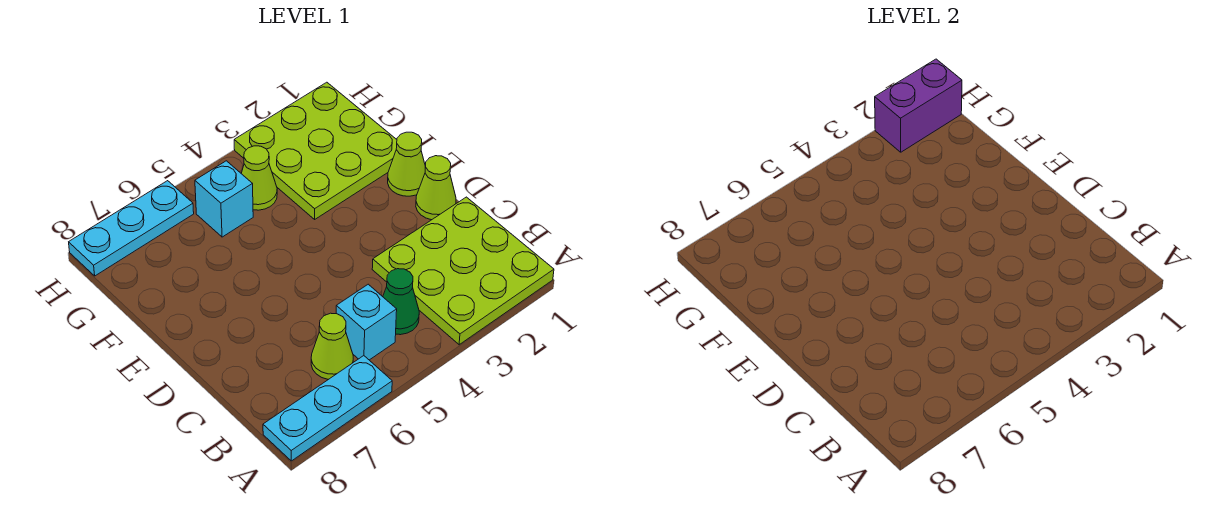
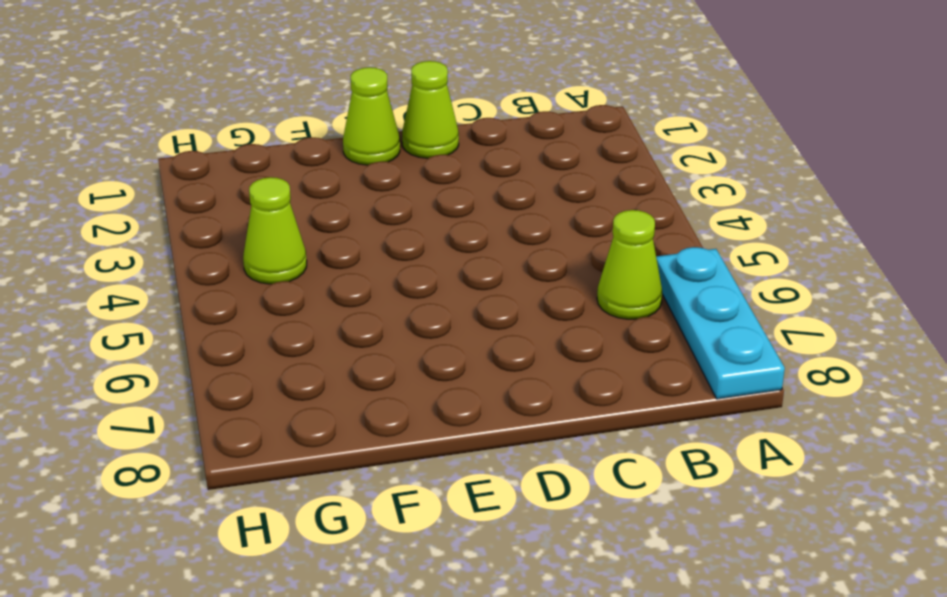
none -> lime 3x3 plate [372,197,554,345]
none -> green 1x1 cone [383,269,419,335]
none -> cyan 1x1 brick [336,284,397,360]

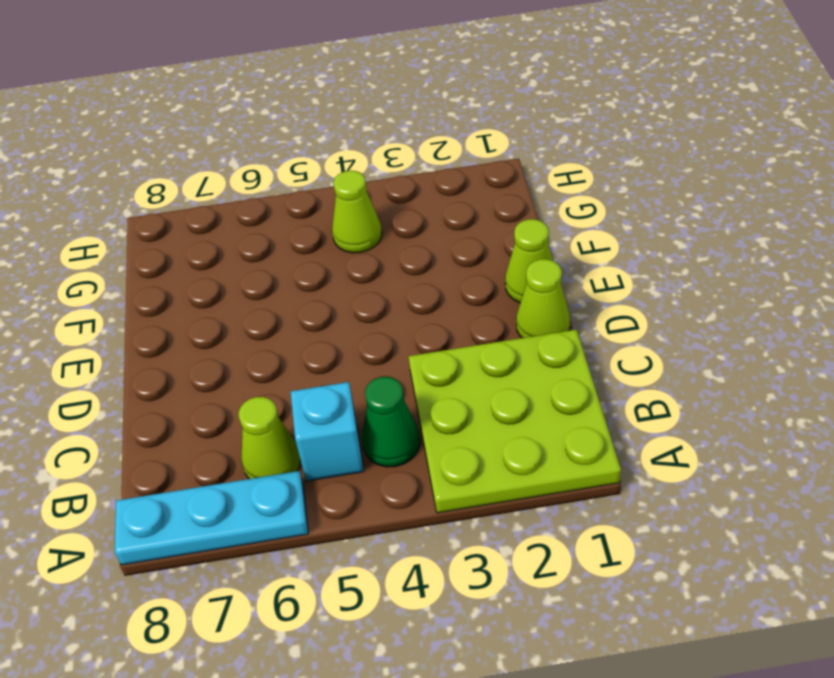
none -> lime 3x3 plate [234,82,397,219]
none -> cyan 1x1 brick [195,161,253,237]
none -> cyan 1x3 plate [69,181,194,276]

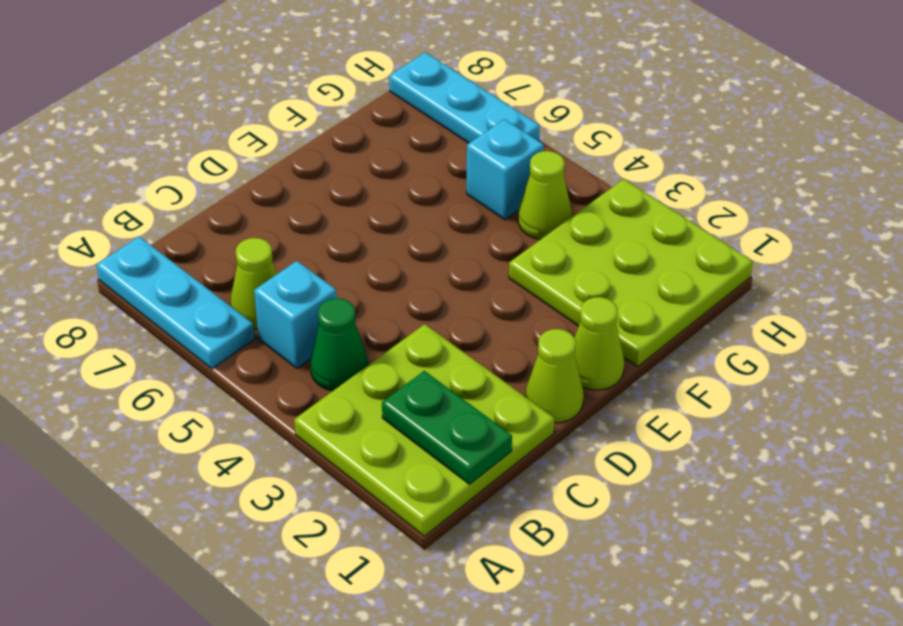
green 1x2 plate [382,371,512,484] -> none
none -> purple 1x2 brick [875,59,962,152]

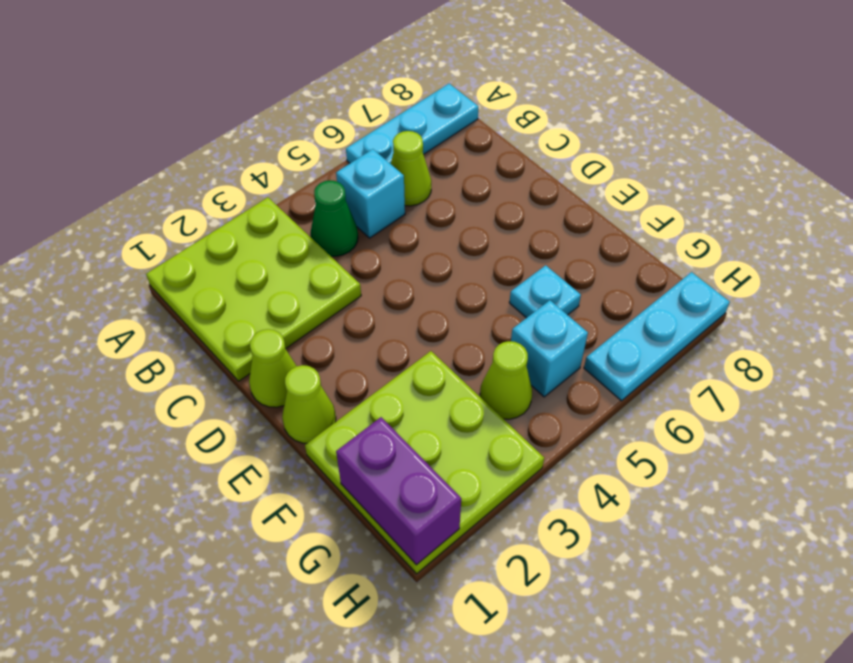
cyan 1x1 plate [509,265,581,318] -> none
purple 1x2 brick [336,417,461,565] -> purple 1x2 brick turned to [875,59,962,152]

